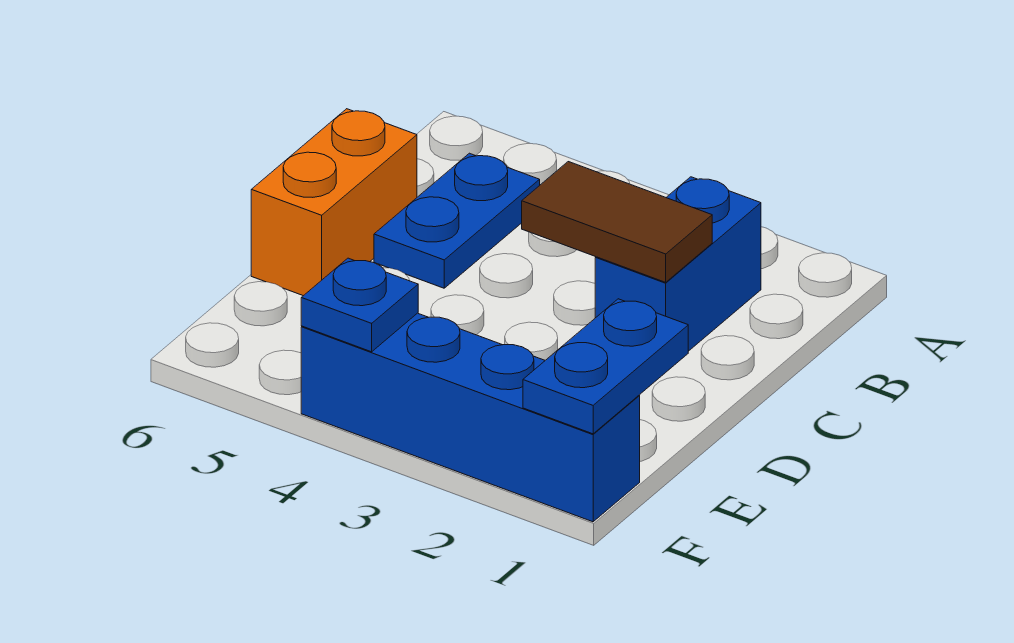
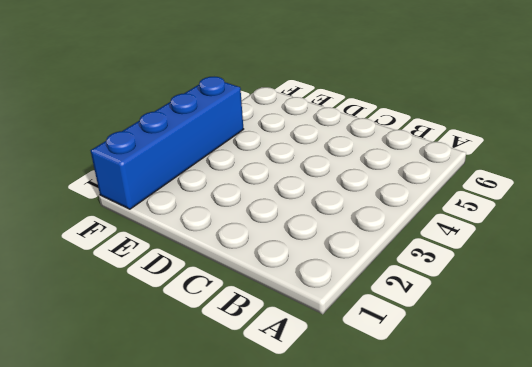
none -> blue 1x2 brick [595,177,761,351]
none -> blue 1x2 plate [374,153,540,288]

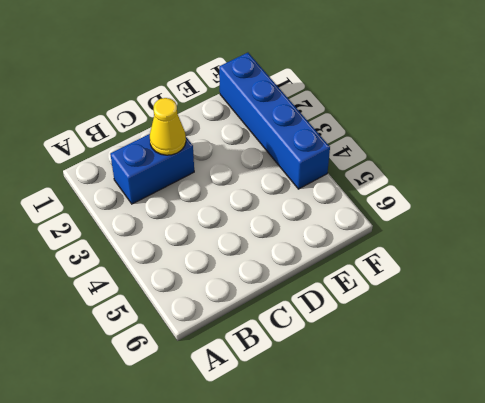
yellow 1x1 cone [150,98,186,155] -> brown 1x2 tile [522,162,712,282]
none -> blue 1x2 plate [374,153,540,288]
none -> orange 1x2 brick [251,109,417,296]

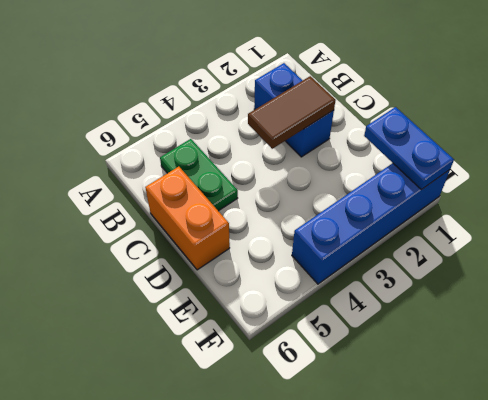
green 1x2 plate [160,139,238,211] -> blue 1x2 plate [374,153,540,288]
none -> blue 1x1 plate [301,258,418,352]

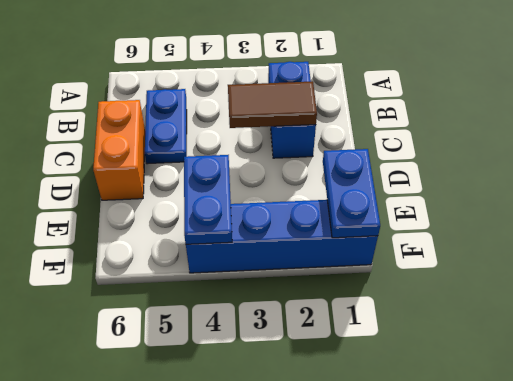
blue 1x2 plate [184,155,232,244] -> blue 1x1 plate [301,258,418,352]

